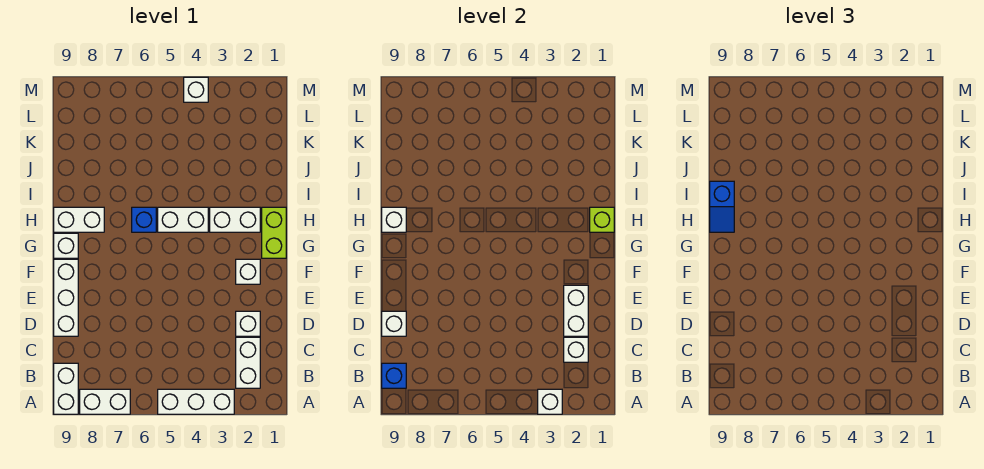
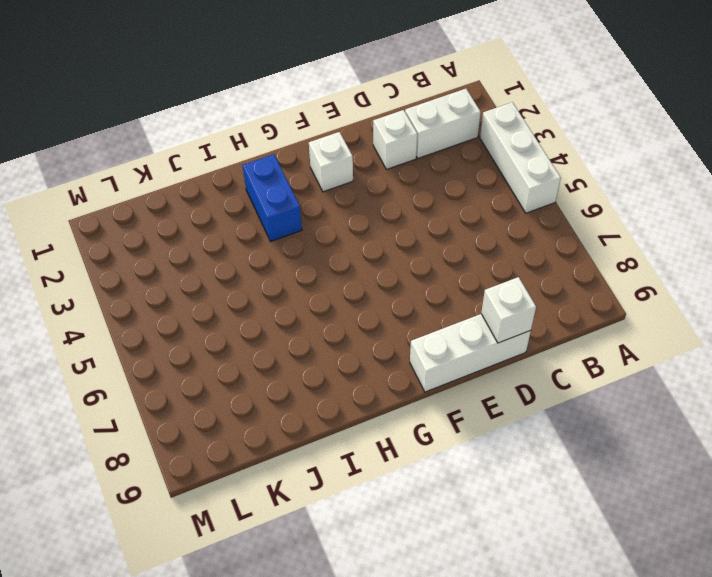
blue 1x2 brick [243,154,302,241] -> white 1x2 brick [210,207,260,232]
none -> white 1x2 brick [80,389,130,414]
none -> white 1x2 brick [54,363,78,414]
none -> lime 1x2 brick [262,207,286,258]

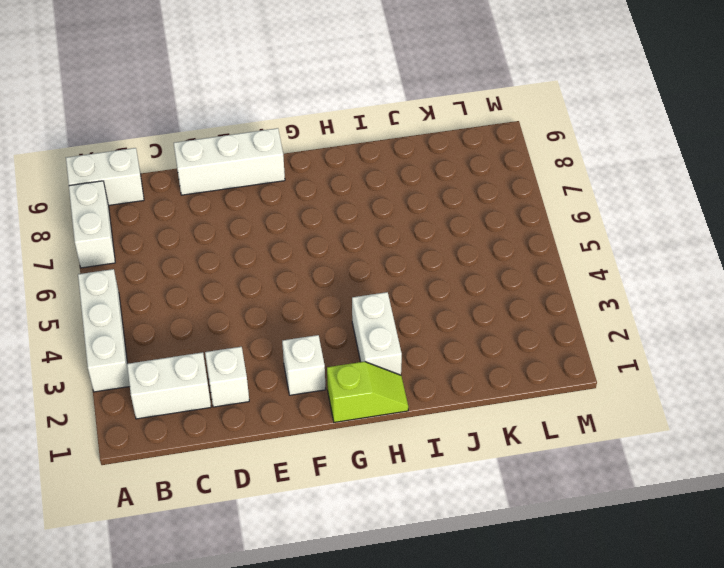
lime 1x2 slope [327,362,408,422] -> lime 1x2 brick [262,207,286,258]
none -> white 1x1 brick [54,233,78,258]
none -> white 1x2 brick [158,207,208,232]
none -> blue 1x1 brick [132,207,156,232]

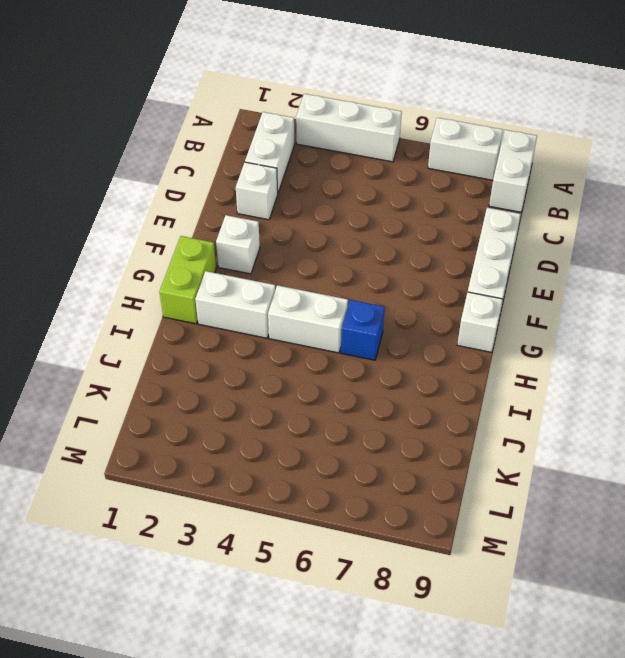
none -> white 1x2 brick [54,207,104,232]
none -> white 1x1 brick [184,77,208,102]
none -> white 1x1 brick [538,389,562,414]

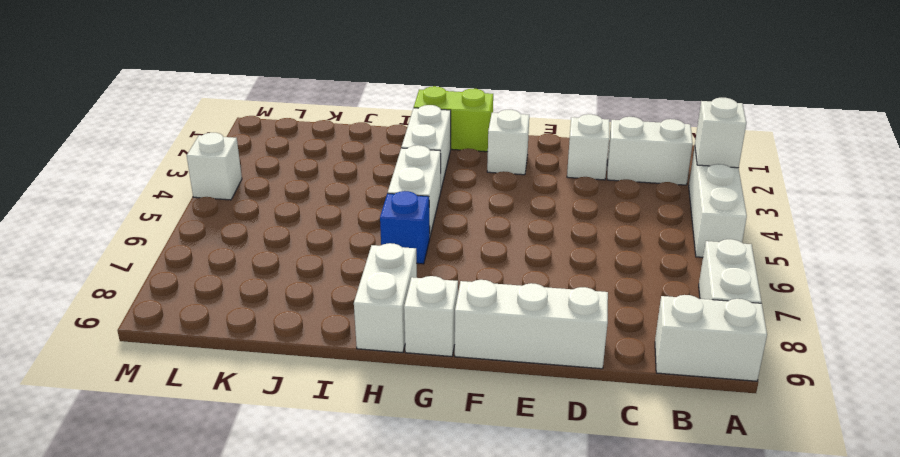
none -> blue 1x1 brick [382,363,406,388]
none -> white 1x1 brick [564,337,588,362]
none -> white 1x2 brick [564,285,588,336]

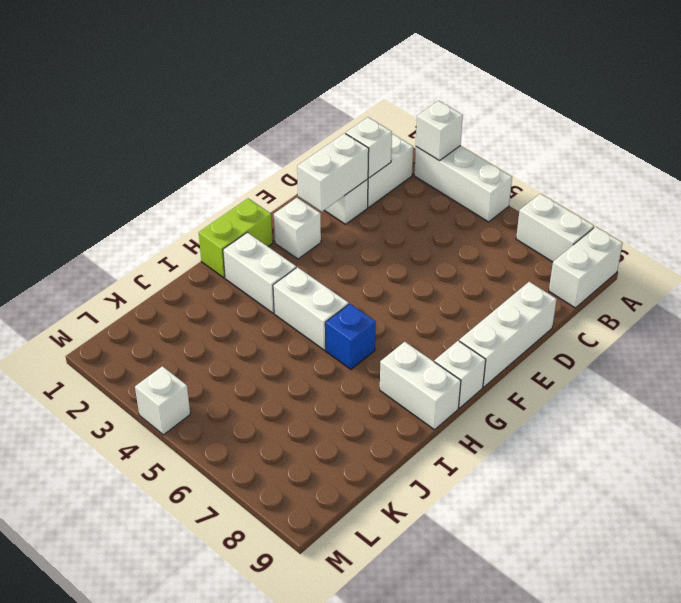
none -> blue 1x1 brick [382,363,406,388]
none -> white 1x1 brick [382,311,406,336]
none -> lime 1x1 brick [590,207,614,232]

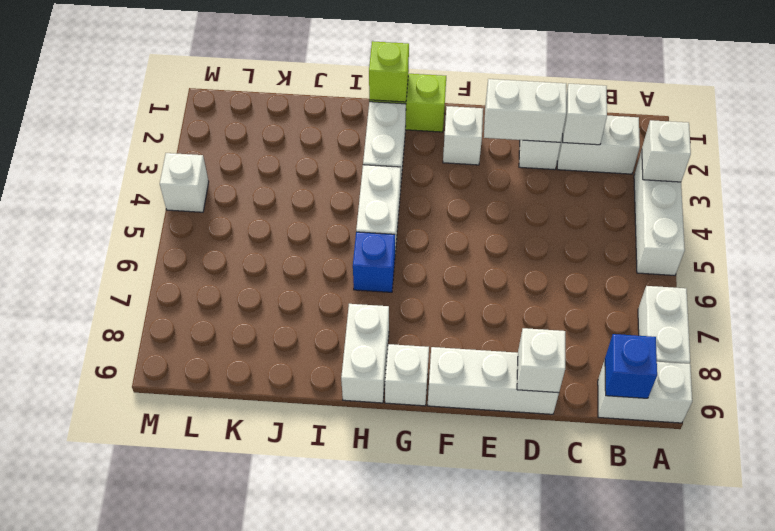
none -> white 1x1 brick [382,207,406,232]
none -> blue 1x2 slope [710,181,734,232]

